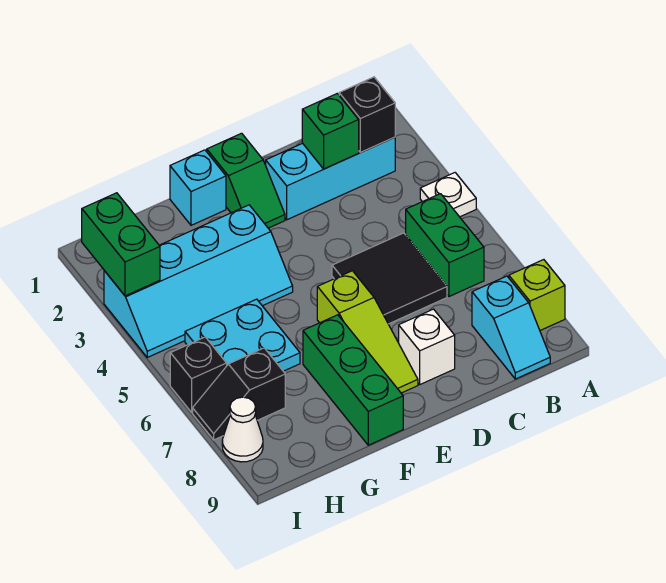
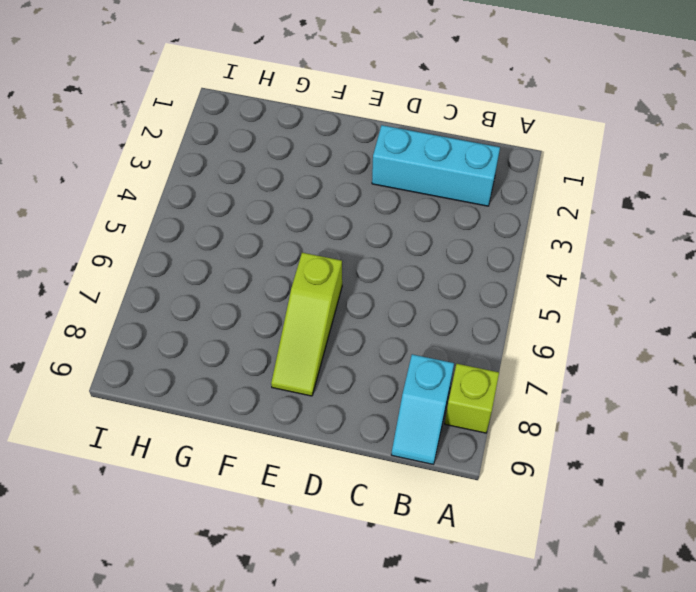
none -> white 1x1 plate [420,173,476,217]
none -> green 1x2 brick [406,194,484,296]
none -> black 2x2 tile [332,233,447,324]

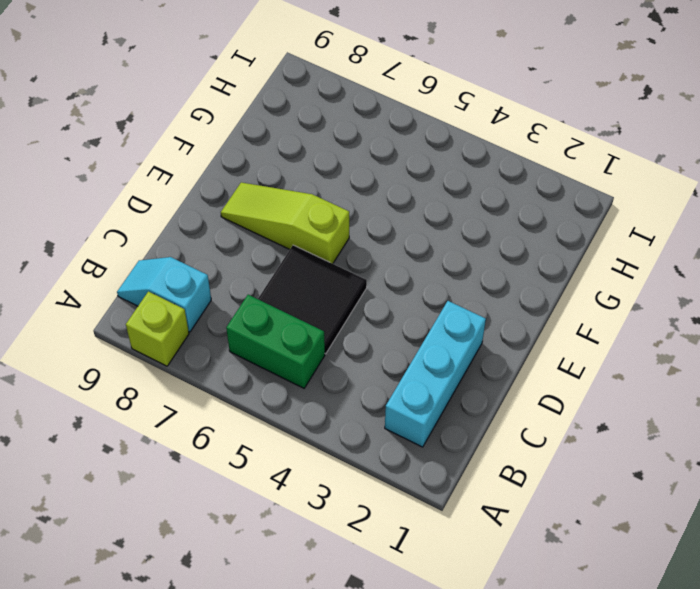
none -> white 1x1 plate [420,173,476,217]
none -> white 1x1 brick [399,309,455,384]
none -> green 1x2 slope [207,133,285,228]

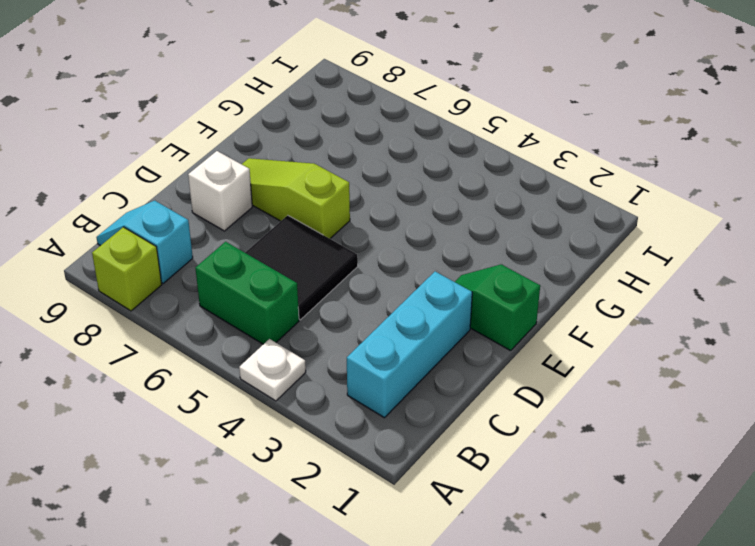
none -> cyan 1x1 brick [170,150,226,225]
none -> cyan 2x4 slope [104,205,293,357]
none -> green 1x3 brick [303,315,403,445]

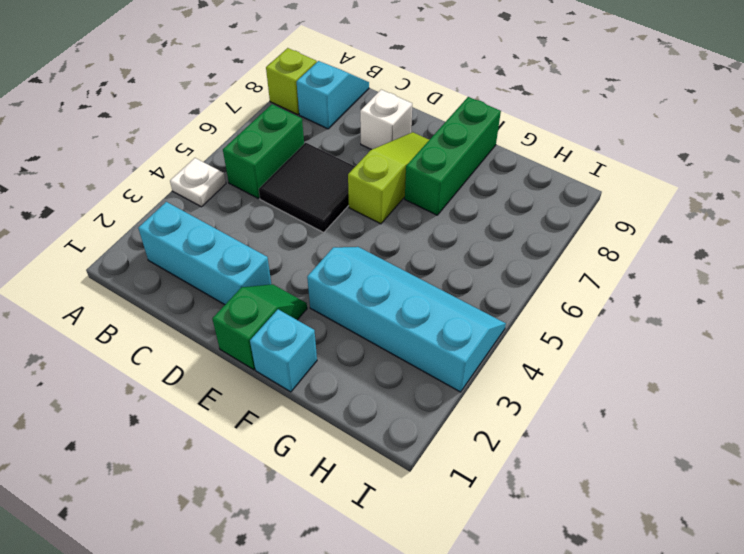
none -> cyan 2x2 plate [185,299,300,371]
none -> black 1x2 slope [193,348,285,440]
none -> black 1x1 brick [170,337,227,412]

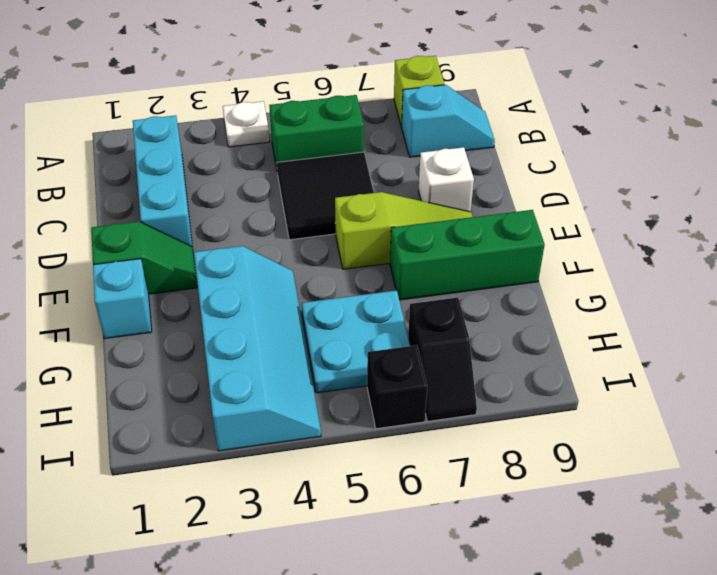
none -> white 1x1 cone [222,397,263,462]
none -> black 1x1 brick [339,77,395,152]
none -> green 1x1 brick [302,94,359,169]

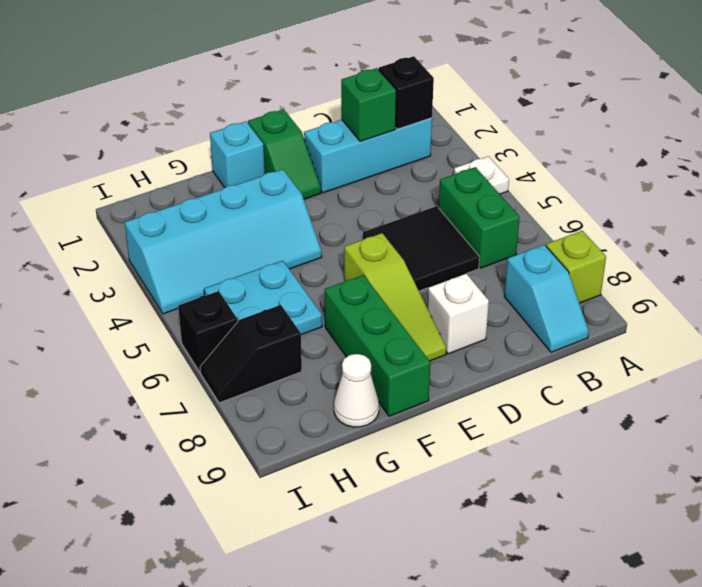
white 1x1 cone [334,354,379,427] -> white 1x1 cone moved to [222,397,263,462]
none -> green 1x2 brick [82,193,160,296]

